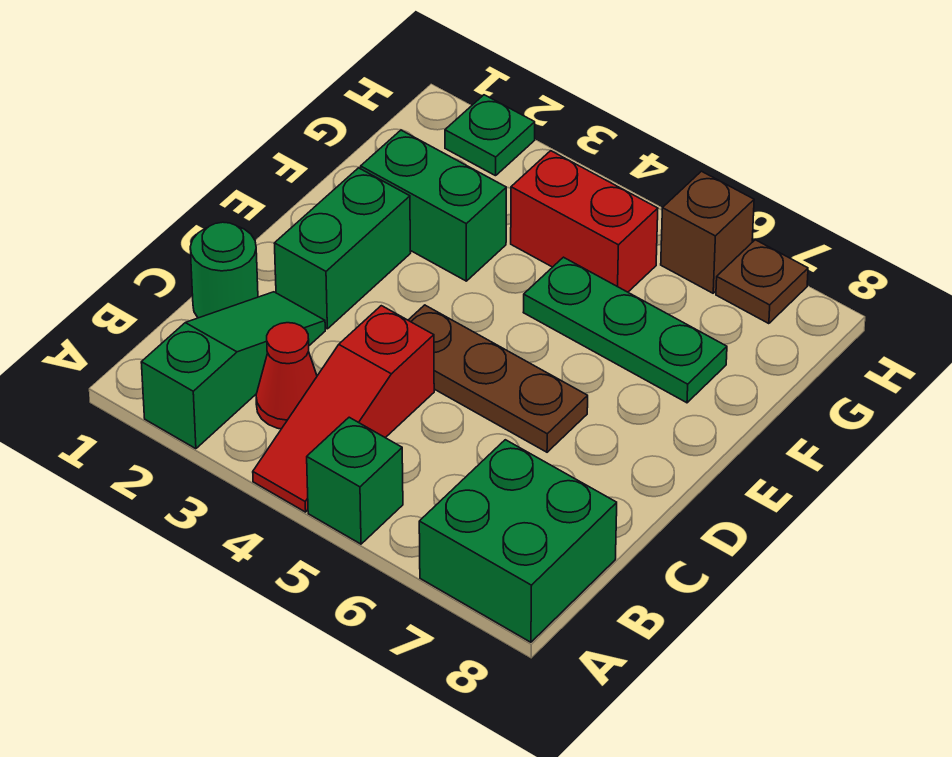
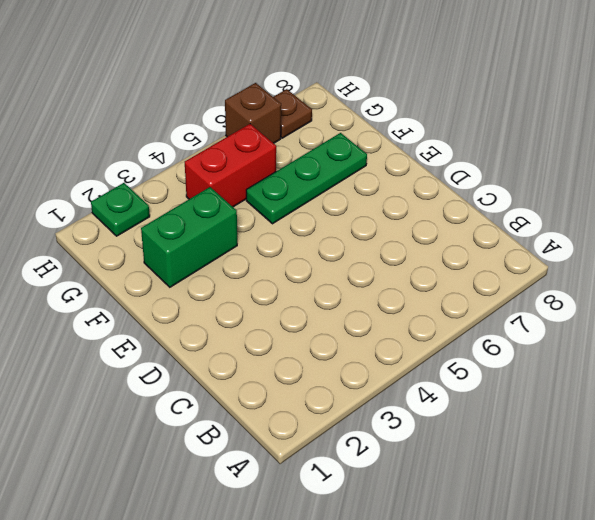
none -> green 1x3 slope [141,292,325,449]
none -> red 1x3 slope [253,306,434,512]
none -> green 1x1 brick [307,417,403,544]

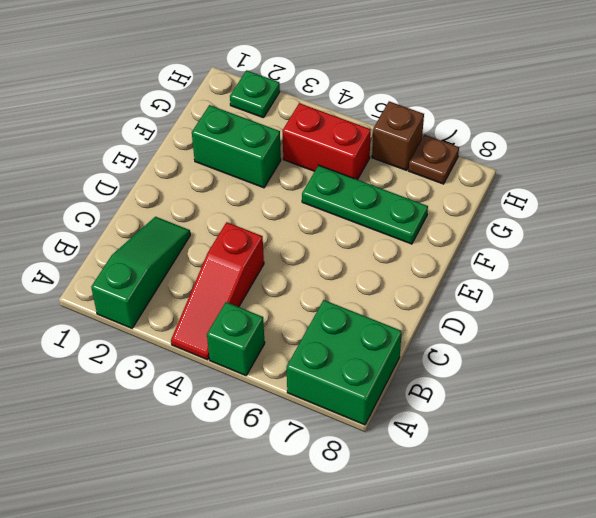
none -> red 1x1 cone [256,323,317,429]
none -> green 1x1 round brick [190,222,258,318]
none -> green 1x2 brick [274,168,411,329]

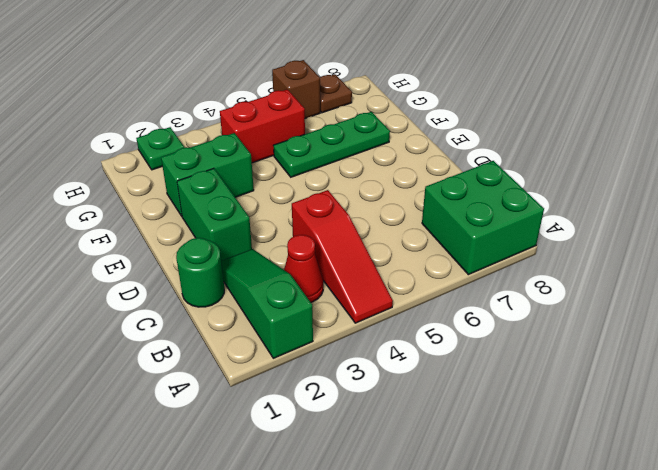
none -> green 1x1 brick [307,417,403,544]
none -> brown 1x3 plate [408,305,588,452]

